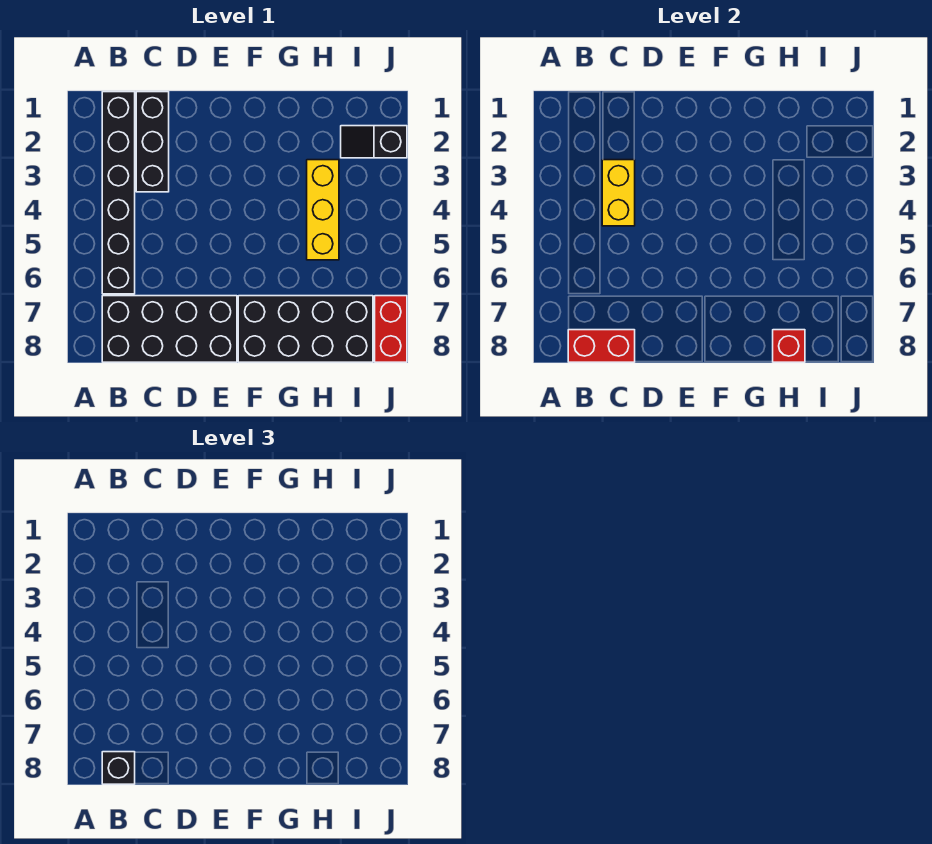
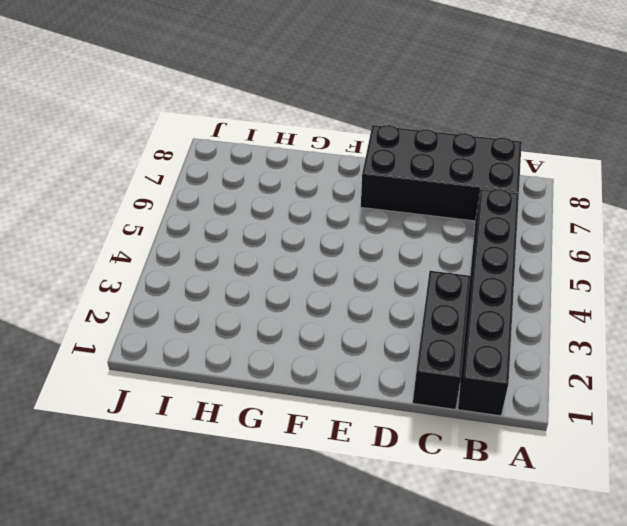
none -> black 2x4 brick [238,296,373,362]
none -> yellow 1x3 brick [307,160,339,260]

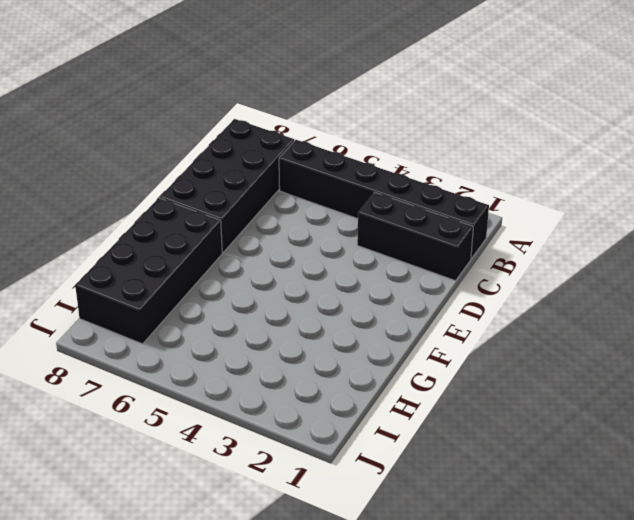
none -> yellow 1x3 brick [307,160,339,260]
none -> black 1x2 slope [341,126,407,158]

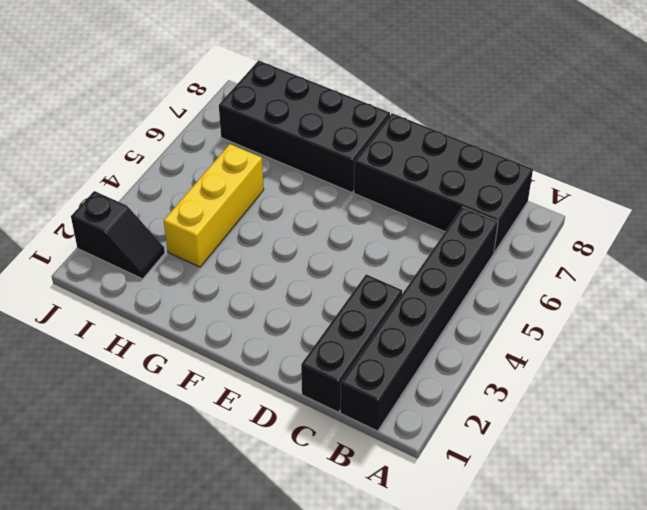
none -> red 1x2 brick [375,296,407,362]
none -> red 1x2 brick [568,330,635,362]

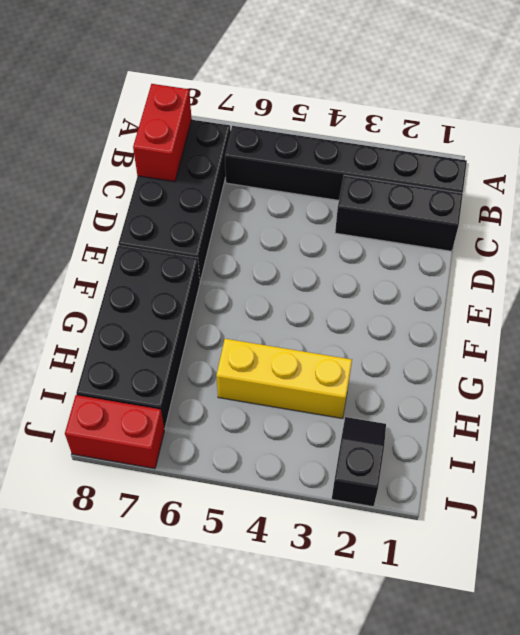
none -> yellow 1x2 brick [602,160,635,226]
none -> red 1x1 brick [773,330,805,362]

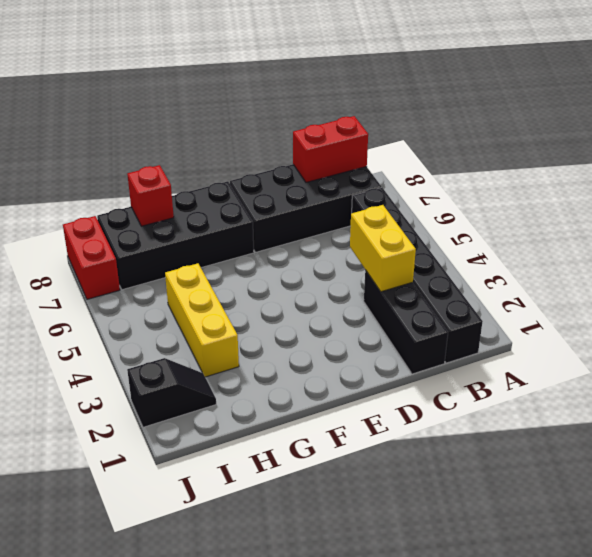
none -> black 1x1 brick [102,752,135,784]

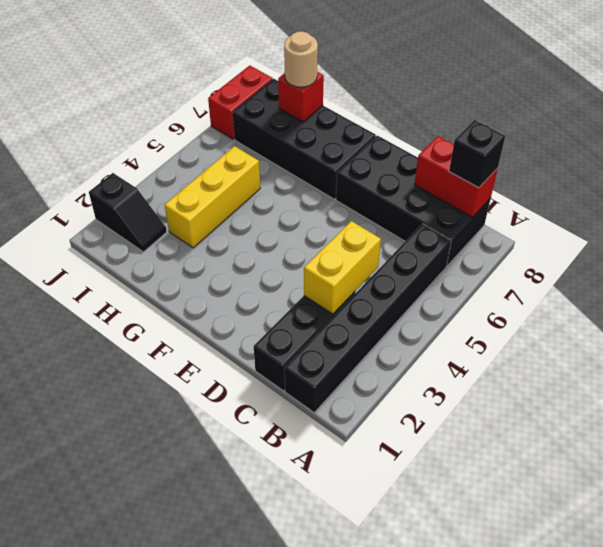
tan 1x1 round brick [284,31,318,87] -> none

